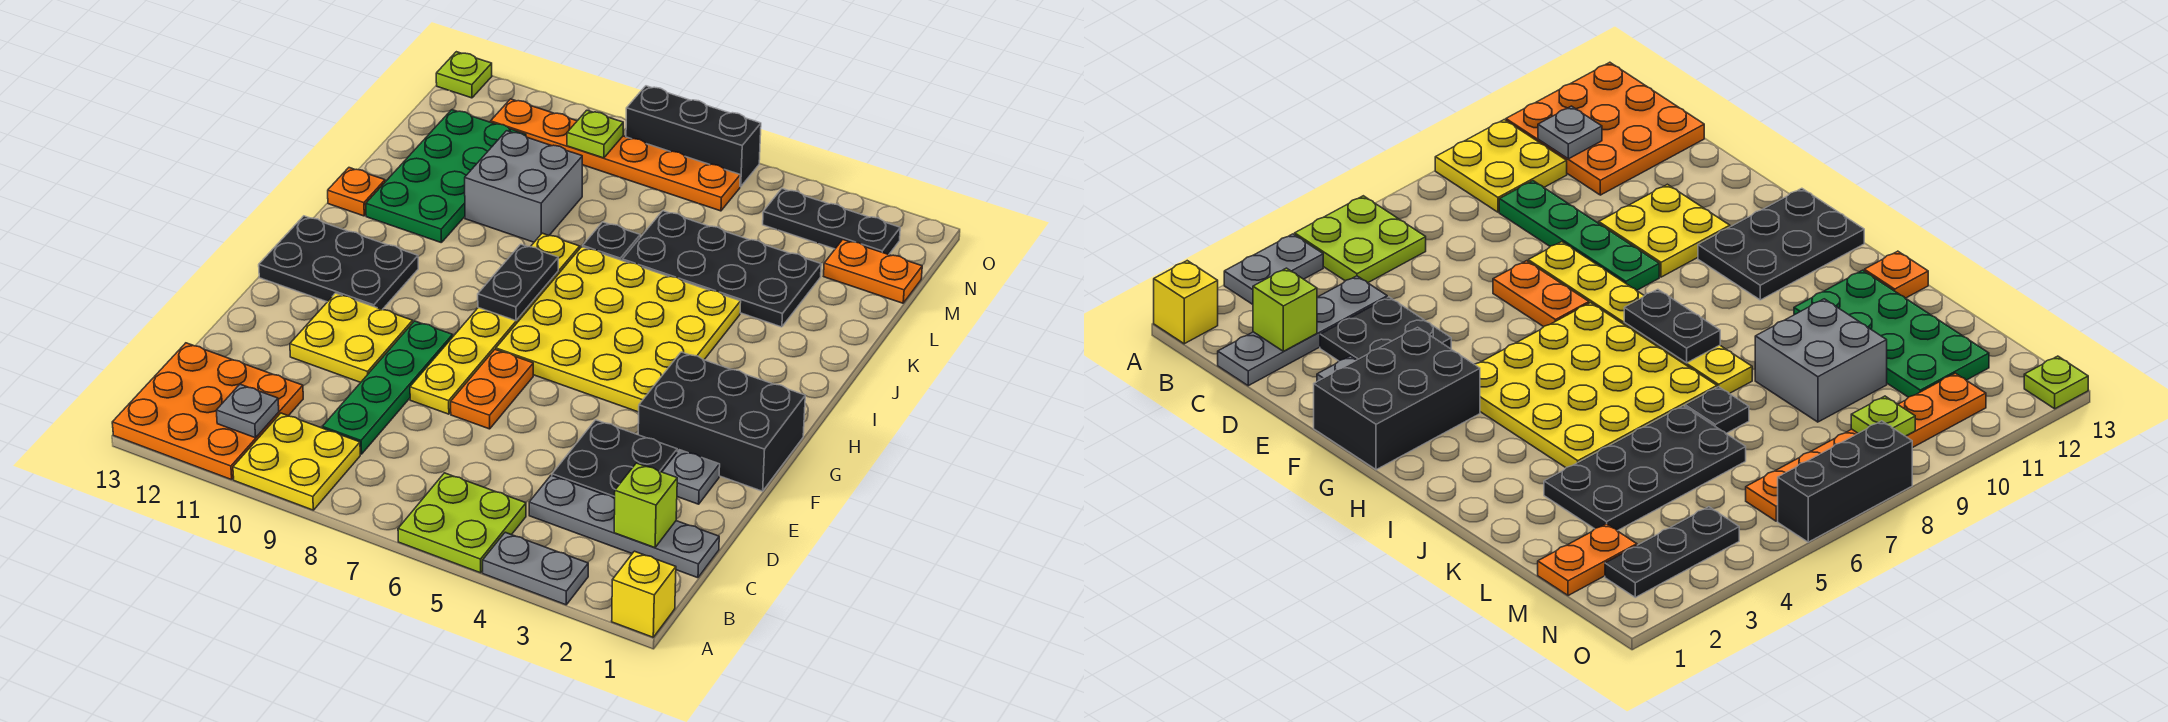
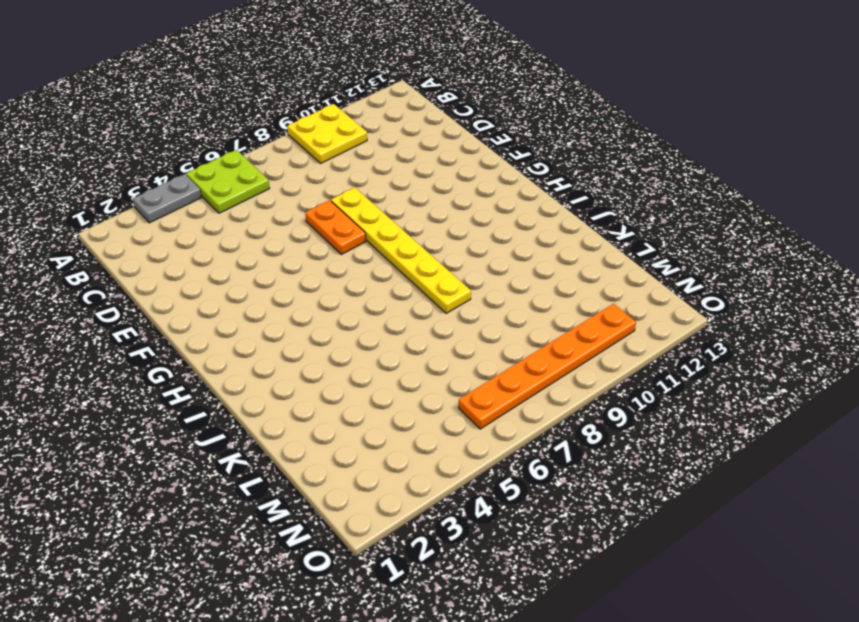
none -> yellow 1x1 brick [612,551,676,637]
none -> orange 3x3 plate [112,343,303,480]
none -> grey 1x4 plate [529,475,719,578]

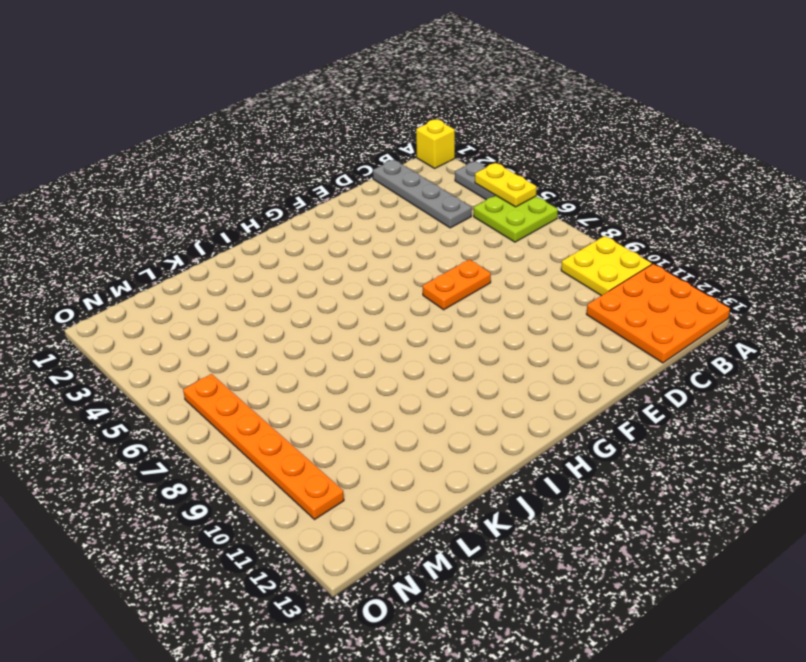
yellow 1x2 plate [475,163,537,207] -> none
none -> green 1x4 plate [322,321,453,454]
none -> black 2x2 plate [552,420,677,498]
none -> grey 1x1 plate [662,450,720,504]

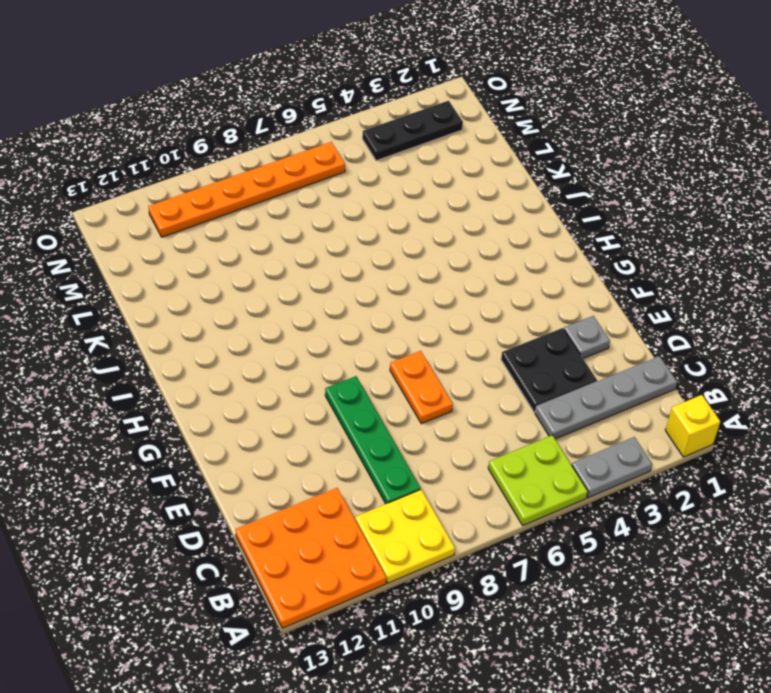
none -> yellow 1x6 plate [410,233,580,414]
none -> yellow 2x2 plate [290,293,413,382]
none -> black 2x3 brick [638,352,805,491]

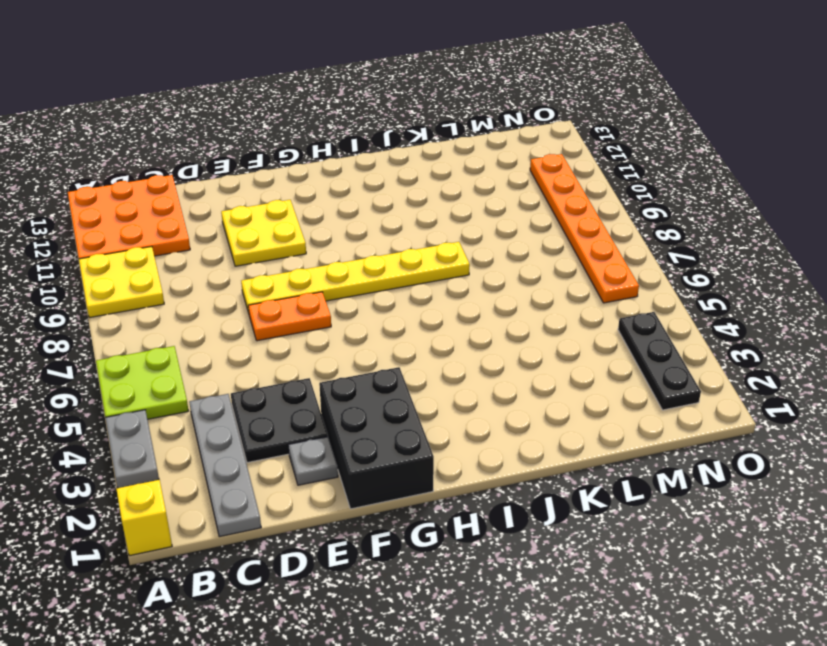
none -> green 1x4 plate [322,321,453,454]
none -> yellow 4x4 plate [496,247,741,412]
none -> black 2x3 plate [259,216,418,310]

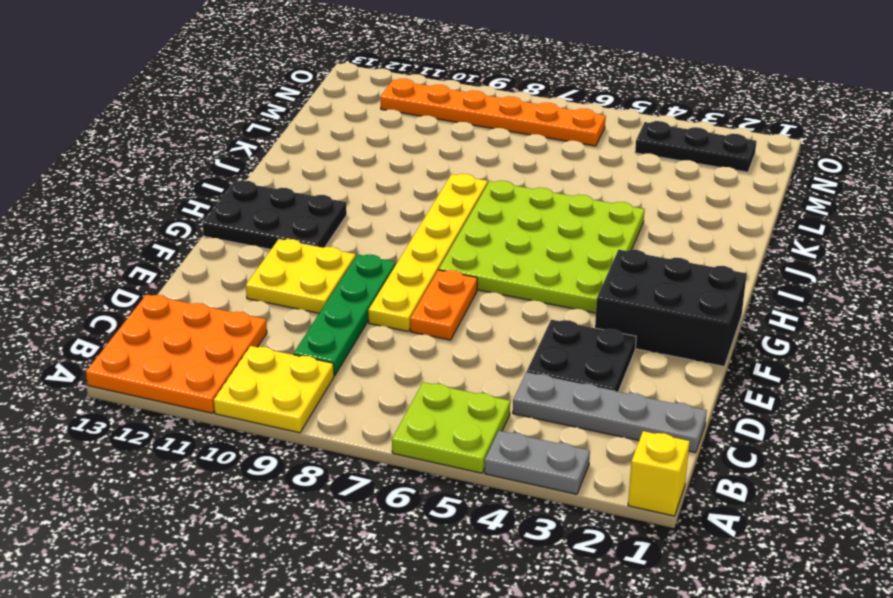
lime 4x4 plate [439,181,645,313] -> yellow 4x4 plate [496,247,741,412]
none -> grey 1x1 plate [662,450,720,504]
none -> green 2x4 plate [366,110,526,243]
none -> orange 1x1 plate [328,168,385,216]

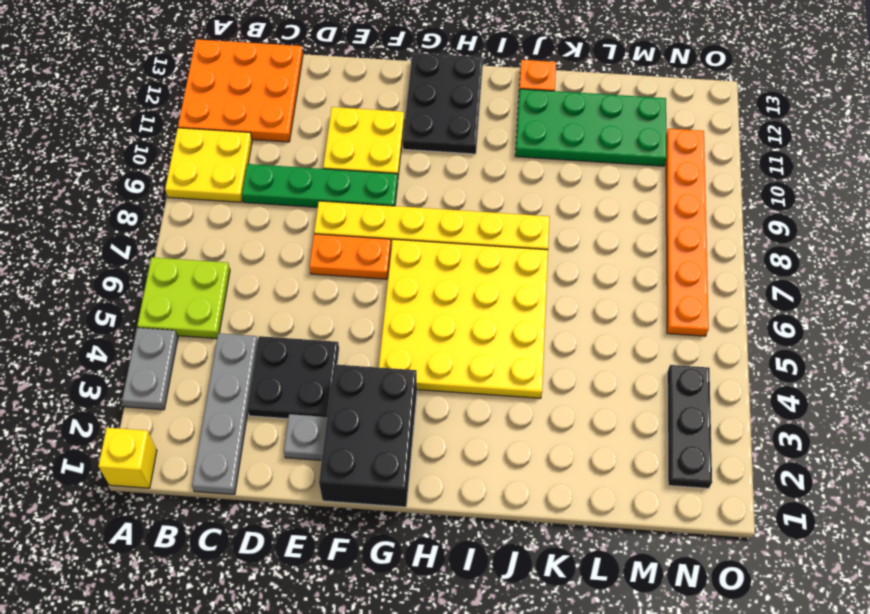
none -> black 2x4 plate [622,211,821,327]
none -> black 1x1 plate [583,222,640,260]
none -> grey 2x2 brick [465,131,582,242]

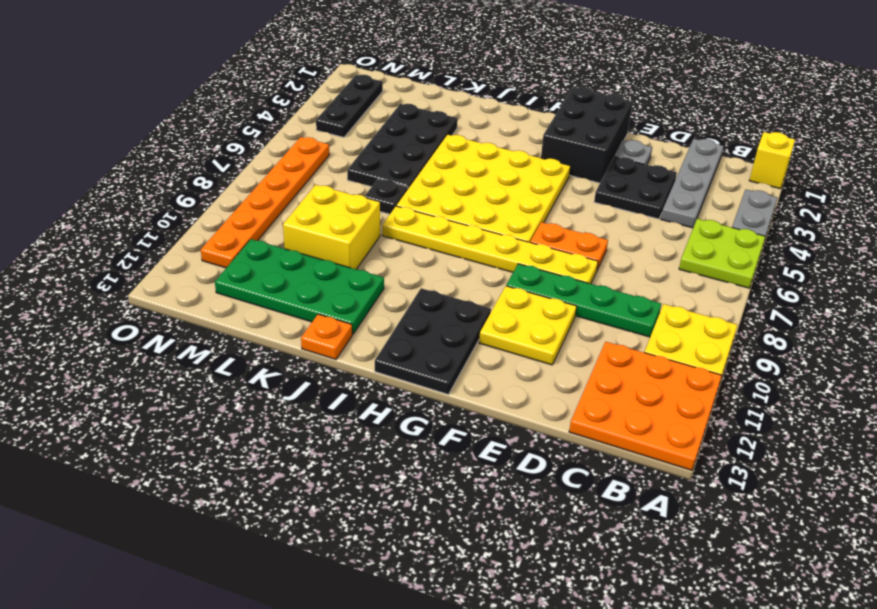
yellow 2x2 brick [283,185,380,269] -> grey 2x2 brick [465,131,582,242]
none -> orange 1x2 plate [824,240,922,303]
none -> black 1x3 brick [626,86,761,187]
none -> lime 1x1 plate [436,52,492,98]

